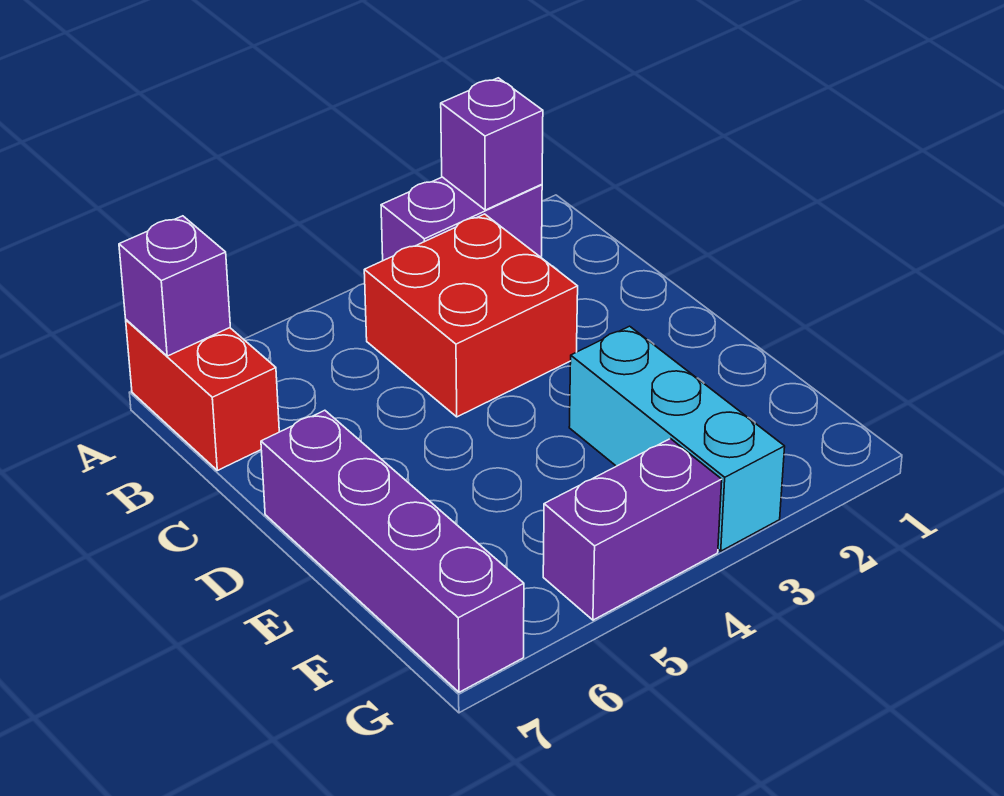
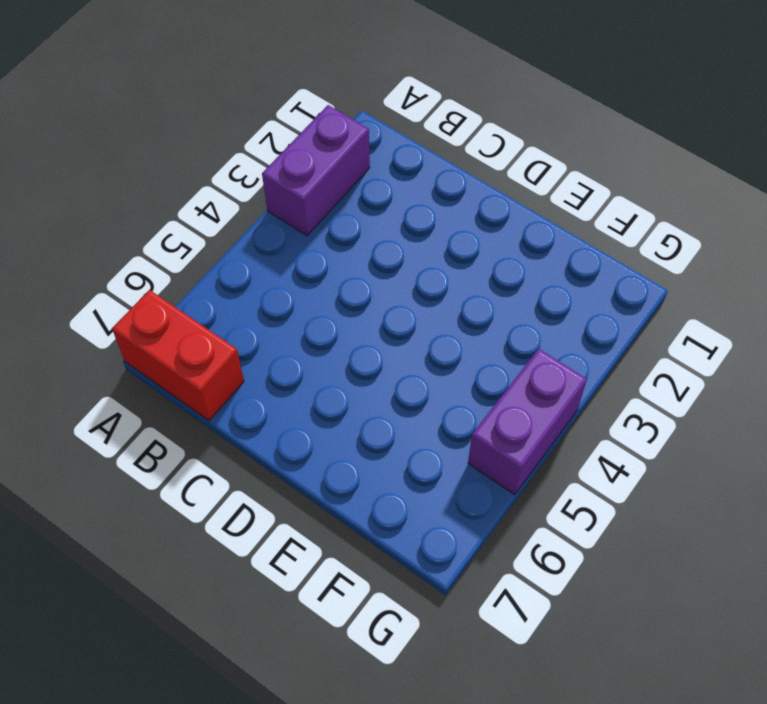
none -> red 2x2 brick [364,214,578,417]
none -> purple 1x4 brick [261,410,524,692]

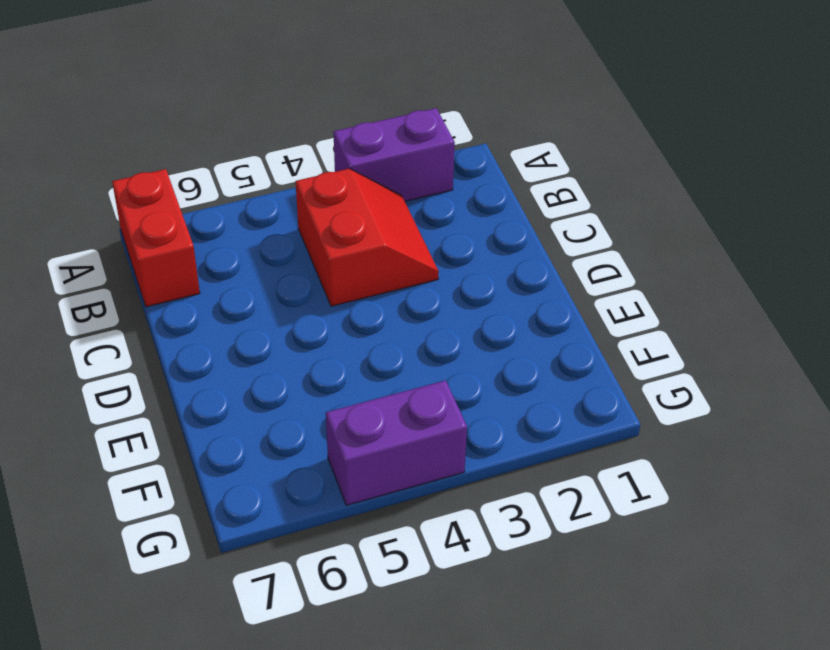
red 2x2 slope [296,169,439,306] -> red 2x2 brick [364,214,578,417]
none -> purple 1x4 brick [261,410,524,692]
none -> cyan 1x3 brick [569,326,785,551]

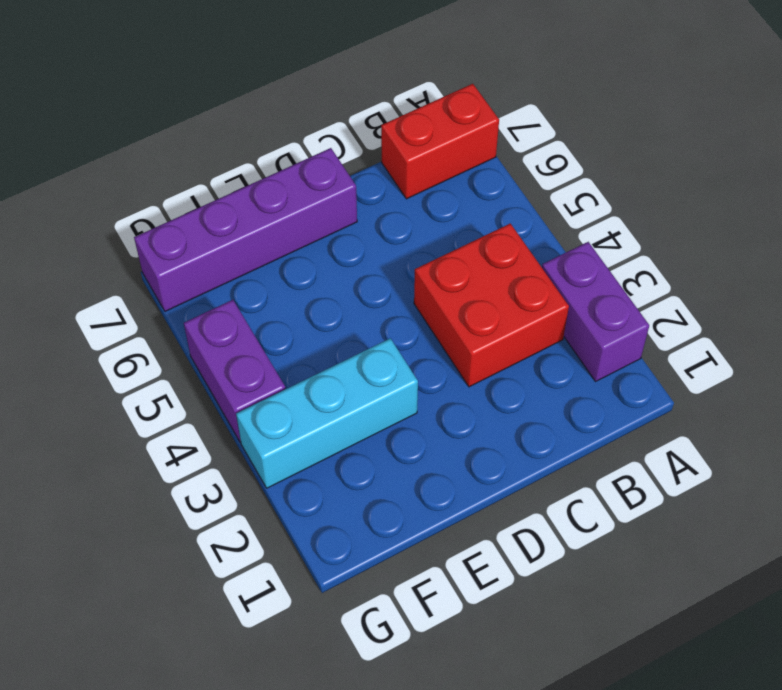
none -> purple 1x1 brick [441,78,543,210]
none -> purple 1x1 brick [119,216,230,356]

